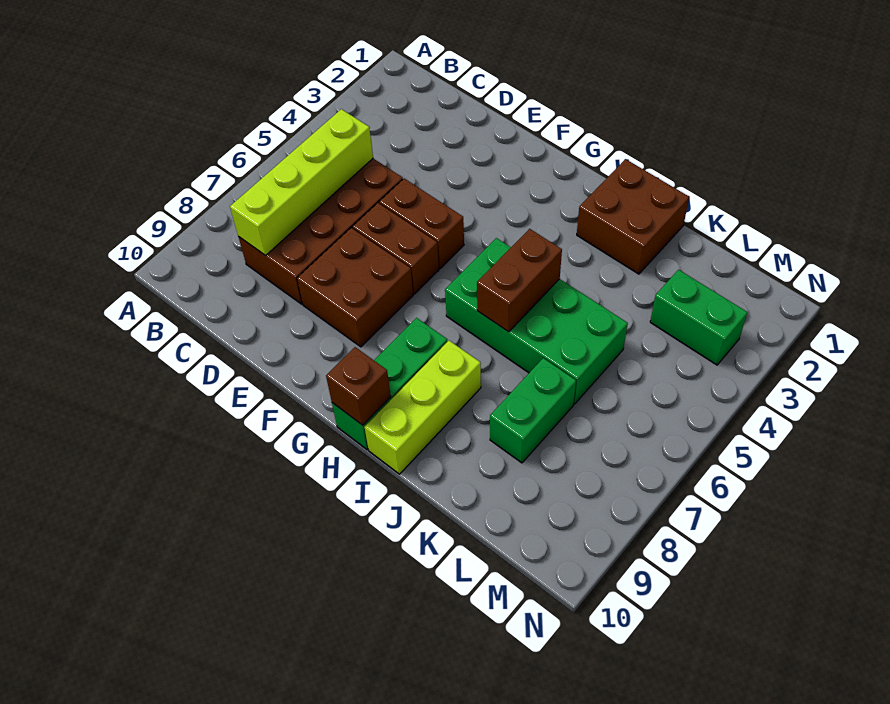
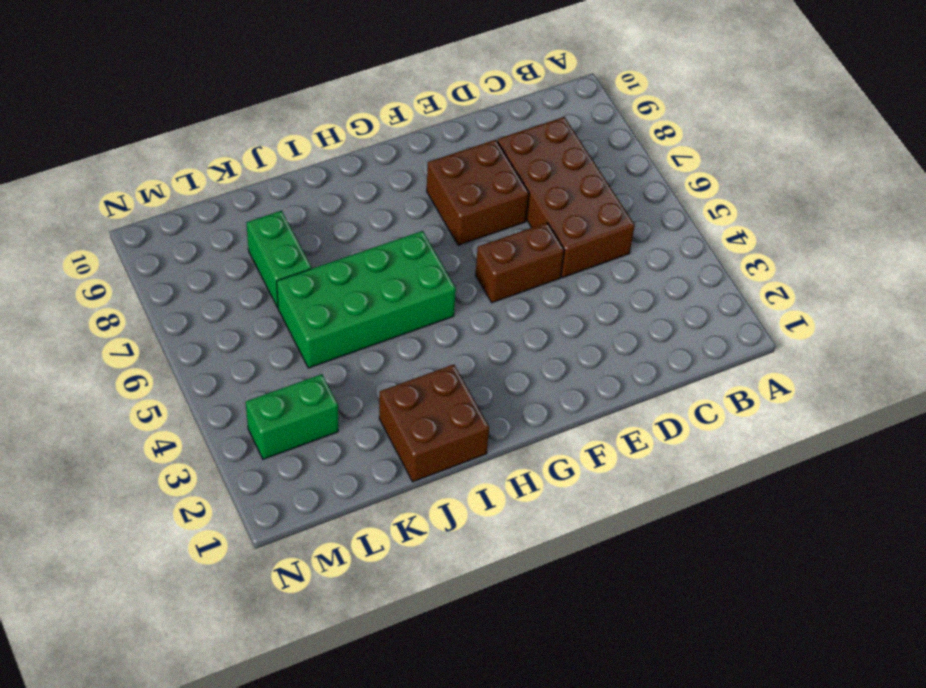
none -> brown 1x2 brick [353,203,439,294]
none -> green 1x3 brick [332,318,447,450]
none -> lime 1x3 brick [365,341,481,474]

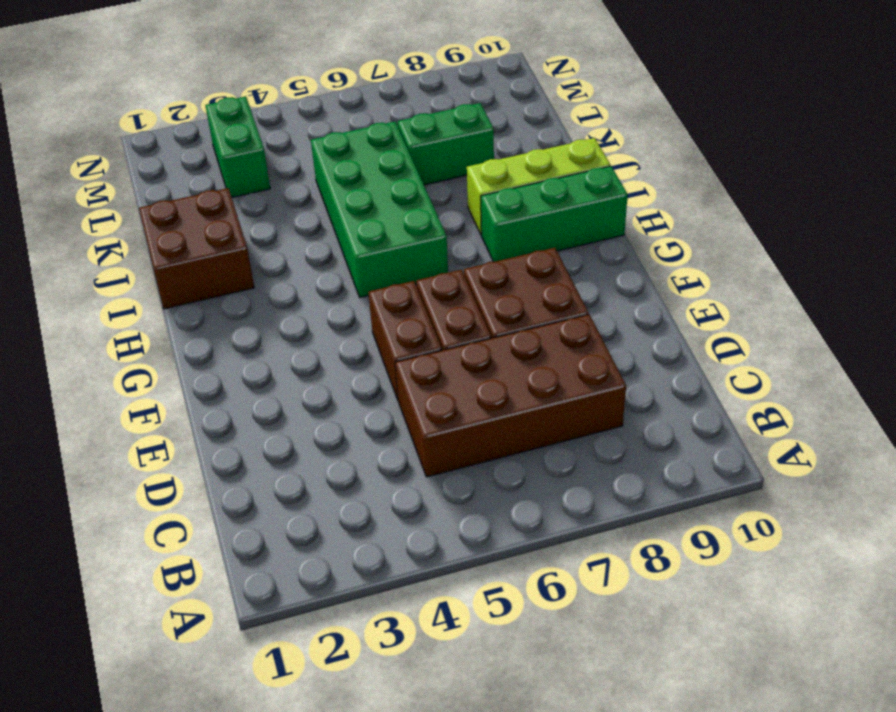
none -> lime 1x4 brick [230,109,373,256]
none -> brown 1x1 brick [326,347,391,425]
none -> brown 1x2 brick [477,229,562,332]

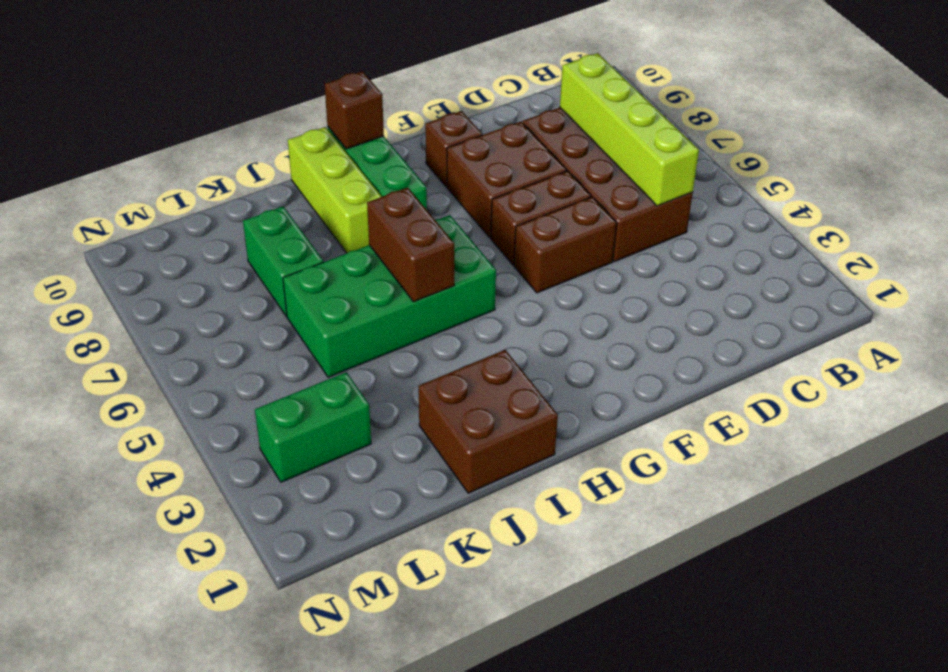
brown 1x1 brick [425,111,482,187] -> none

